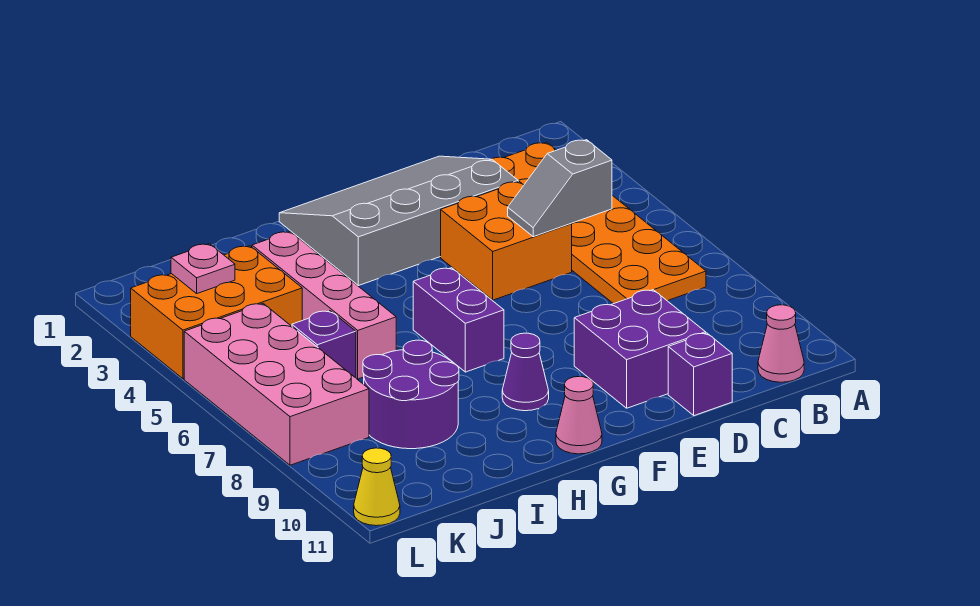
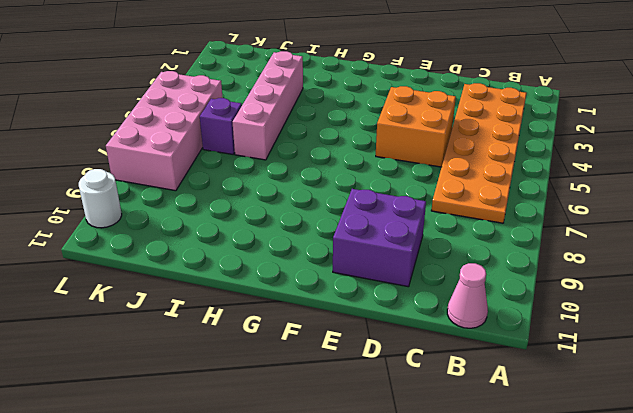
white 1x1 round brick [79,169,122,228] -> none
none -> grey 3x4 slope [279,156,518,286]
none -> purple 1x1 brick [668,333,732,416]
none -> purple 1x2 brick [413,268,504,372]

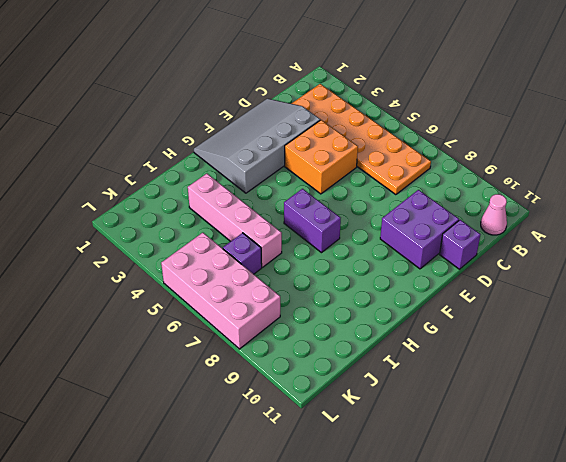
none -> purple 1x1 cone [502,333,549,411]
none -> pink 1x1 cone [556,377,602,454]
none -> purple 2x2 round brick [363,340,459,449]

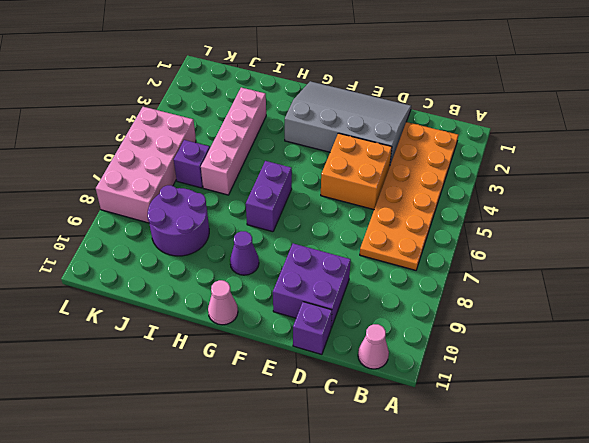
none -> orange 2x3 brick [131,246,302,379]
none -> yellow 1x1 cone [354,448,400,526]
none -> grey 1x2 slope [508,140,612,237]

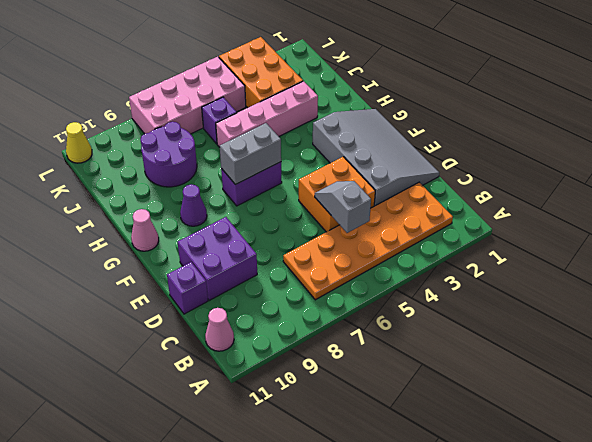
grey 1x2 brick [220,123,281,185] -> none
none -> pink 1x1 plate [171,244,235,293]

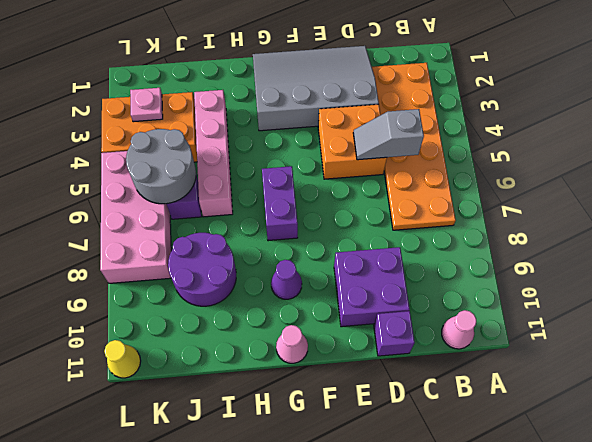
grey 2x2 round brick [126,129,196,204] -> none

